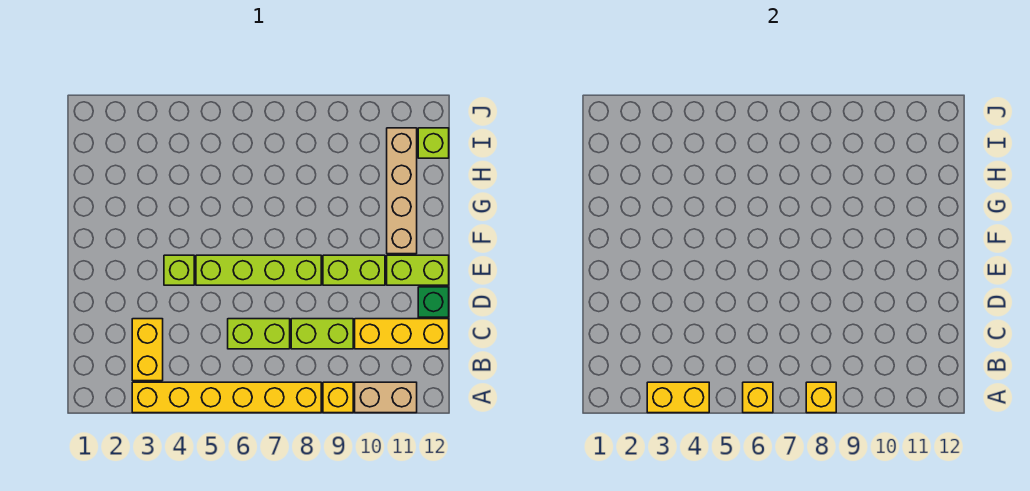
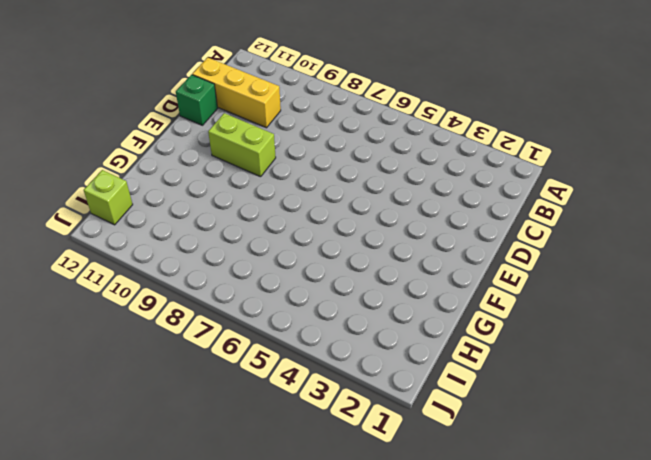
none -> yellow 1x6 brick [132,382,321,413]
none -> yellow 1x1 brick [323,382,353,413]
none -> tan 1x2 brick [355,382,417,413]

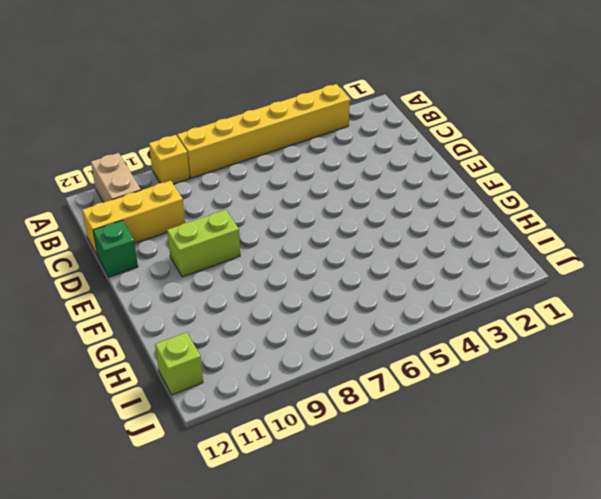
tan 1x2 brick [91,153,141,203] -> tan 1x2 brick turned to [355,382,417,413]
none -> yellow 1x2 brick [132,319,163,381]
none -> lime 1x2 brick [228,319,290,349]
none -> lime 1x2 brick [291,319,353,349]

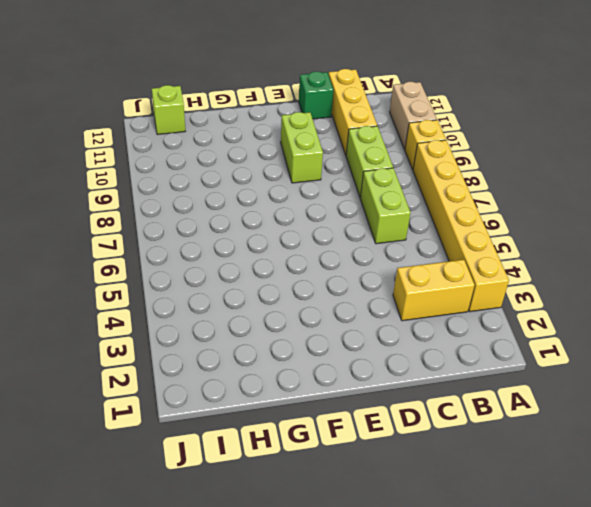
none -> lime 1x1 brick [164,255,194,285]
none -> lime 1x4 brick [196,255,321,285]
none -> lime 1x2 brick [387,255,449,285]

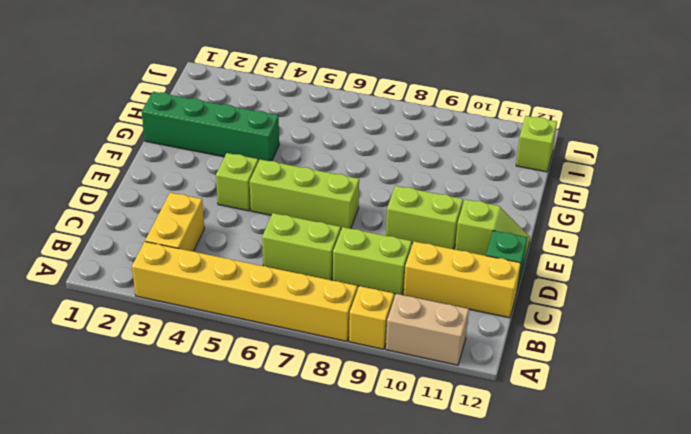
lime 1x3 brick [250,159,359,229] -> lime 1x4 brick [196,255,321,285]
lime 1x2 slope [455,199,530,262] -> lime 1x2 brick [387,255,449,285]
green 1x4 brick [142,92,279,162] -> none
none -> tan 1x4 brick [387,128,417,254]
none -> yellow 1x2 brick [647,382,709,413]
none -> yellow 1x1 brick [743,382,773,413]

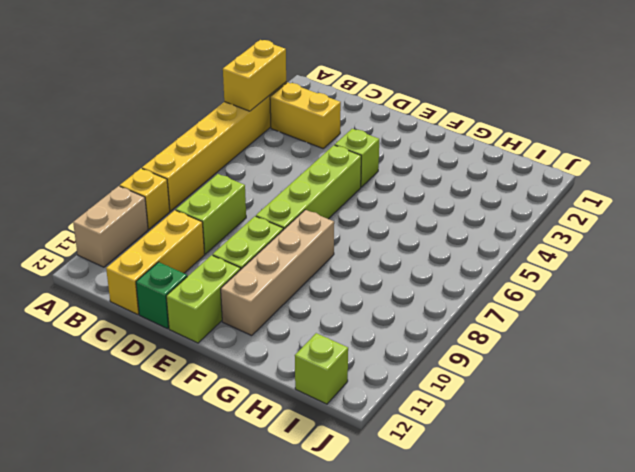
tan 1x4 brick [221,210,334,336] -> tan 1x4 brick turned to [387,128,417,254]
none -> lime 1x2 brick [228,319,290,349]
none -> yellow 1x1 brick [743,382,773,413]
none -> yellow 1x1 brick [806,382,836,413]

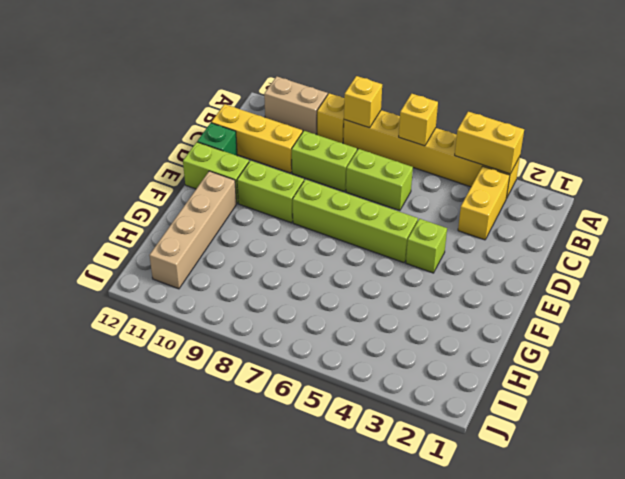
none -> lime 1x1 brick [418,128,449,158]

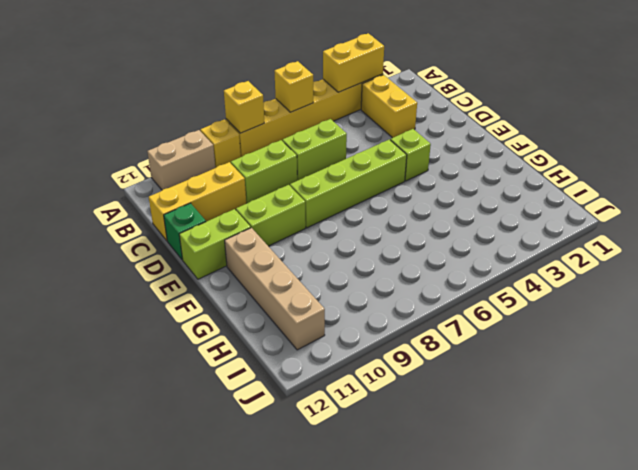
none -> lime 1x1 brick [418,128,449,158]

